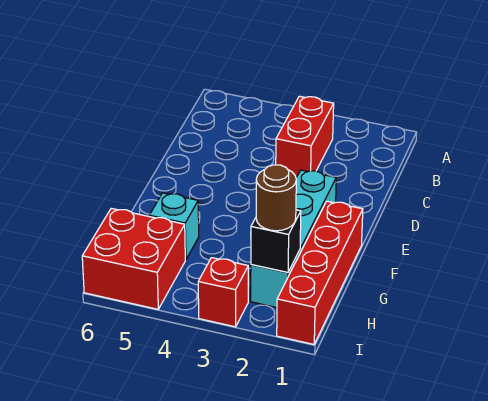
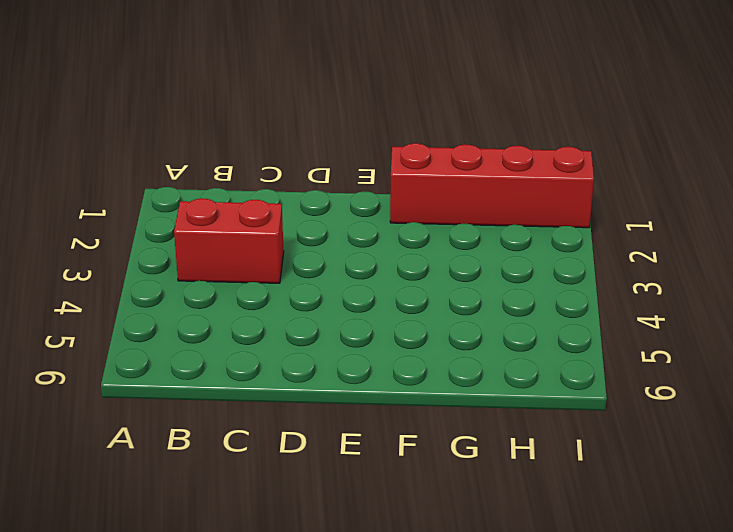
none -> cyan 1x4 brick [251,170,336,308]
none -> cyan 1x1 brick [149,193,199,260]

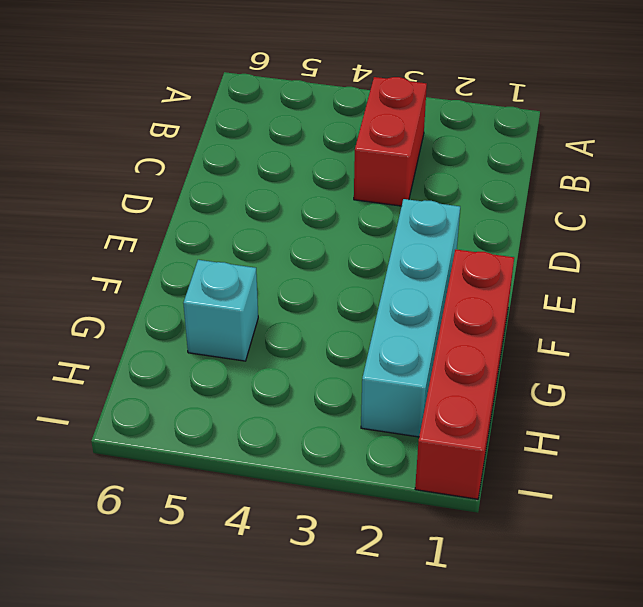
none -> red 2x2 brick [82,208,185,309]
none -> red 1x1 brick [198,258,248,327]

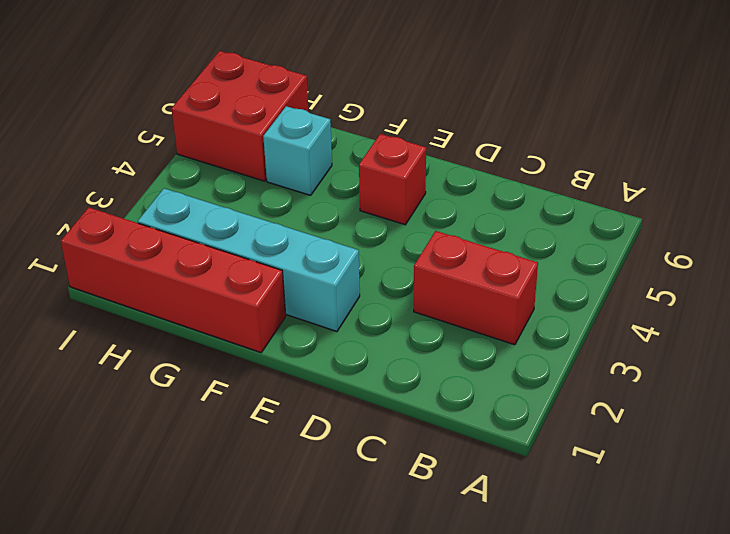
red 1x1 brick [359,134,426,225] -> red 1x1 brick moved to [198,258,248,327]
none -> black 1x1 brick [251,210,301,272]
none -> brown 1x1 round brick [256,165,296,231]

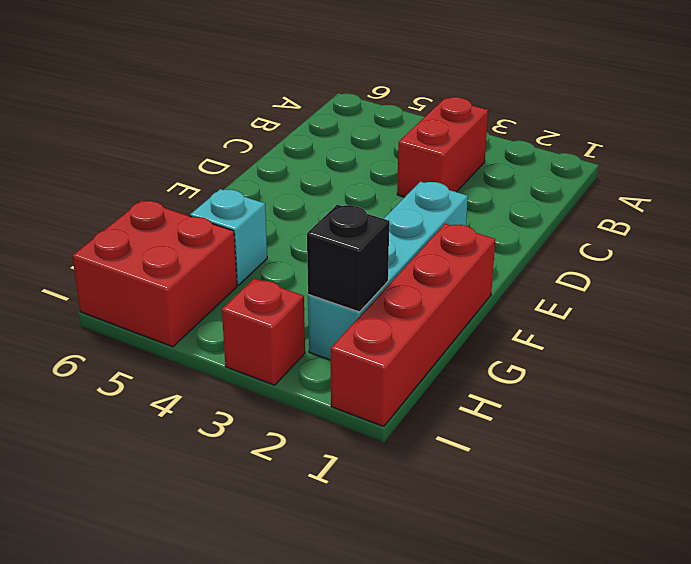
none -> brown 1x1 round brick [256,165,296,231]

